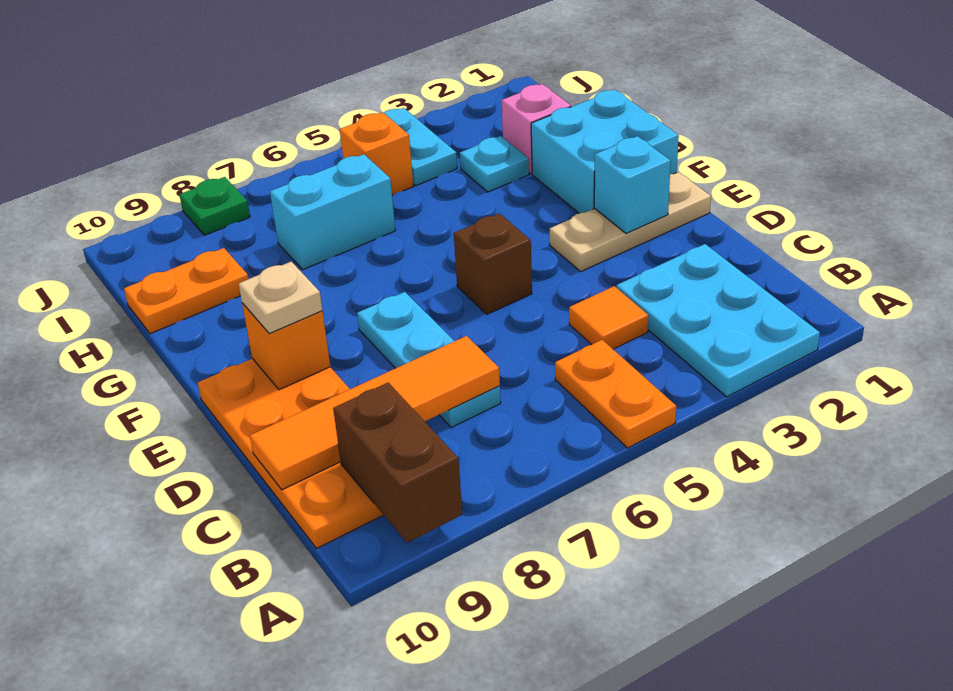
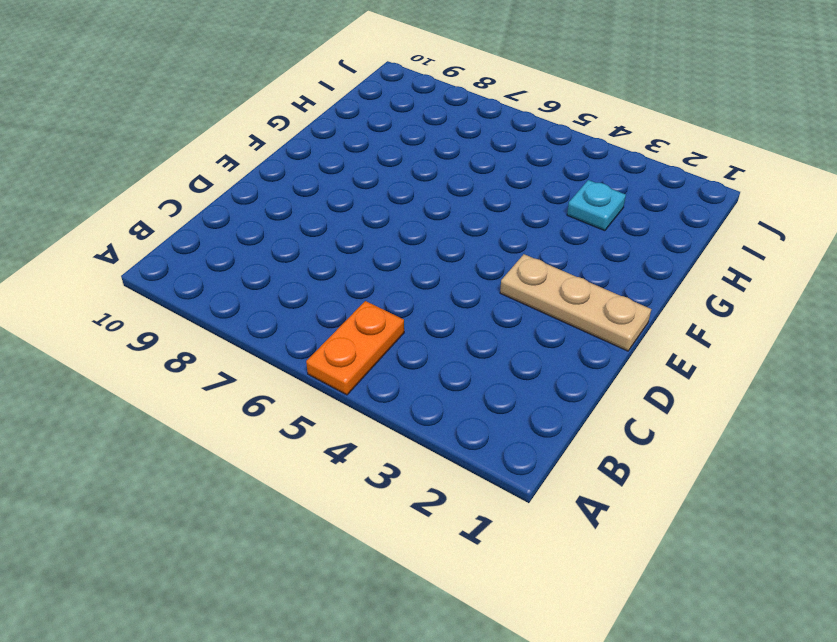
none -> cyan 2x3 plate [616,244,820,397]
none -> orange 2x4 plate [198,358,383,548]
none -> orange 1x1 tile [569,286,648,349]

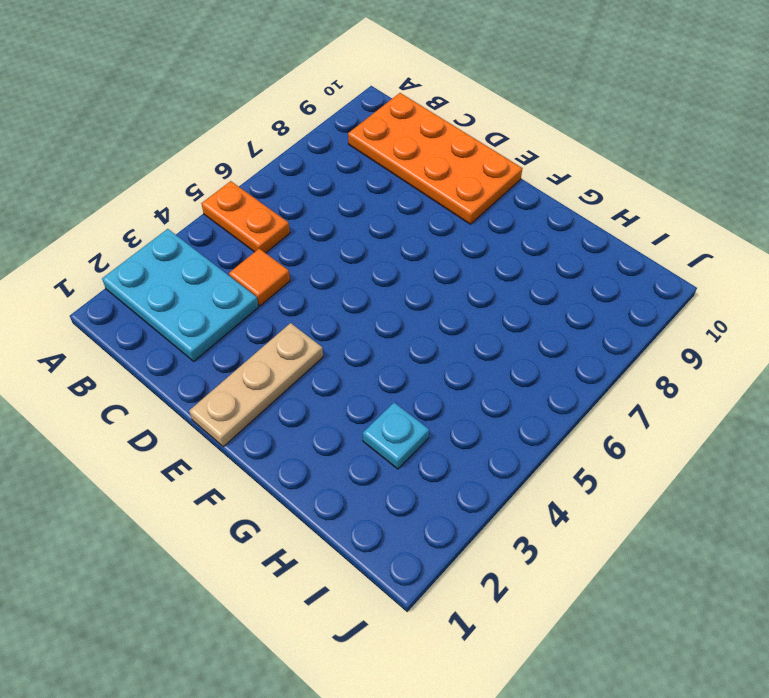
none -> cyan 1x3 plate [357,292,501,428]
none -> brown 1x1 brick [454,213,532,314]
none -> cyan 2x2 brick [531,89,679,213]

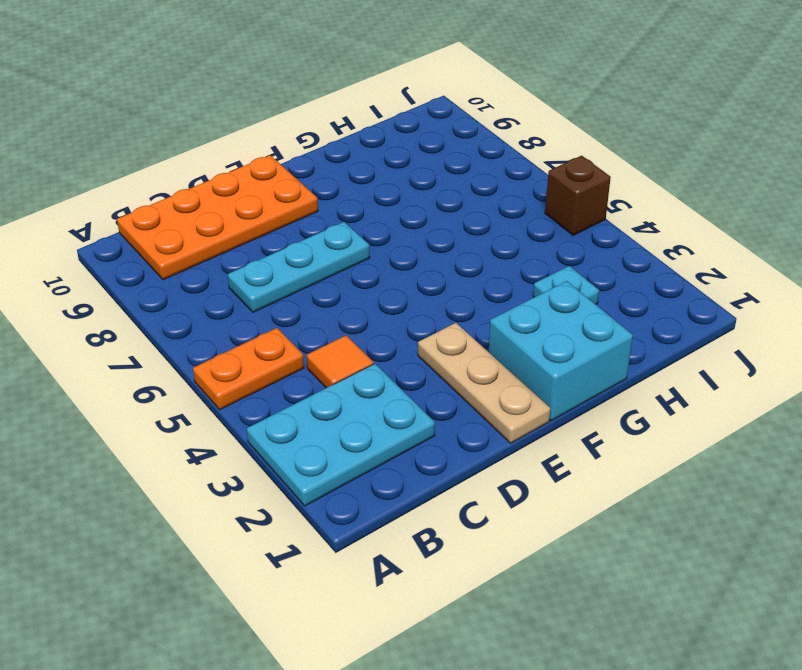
brown 1x1 brick [545,156,611,235] -> brown 1x1 brick moved to [454,213,532,314]
none -> pink 1x1 brick [502,84,571,174]
none -> cyan 1x2 brick [270,154,395,270]
none -> orange 1x2 plate [124,248,249,334]

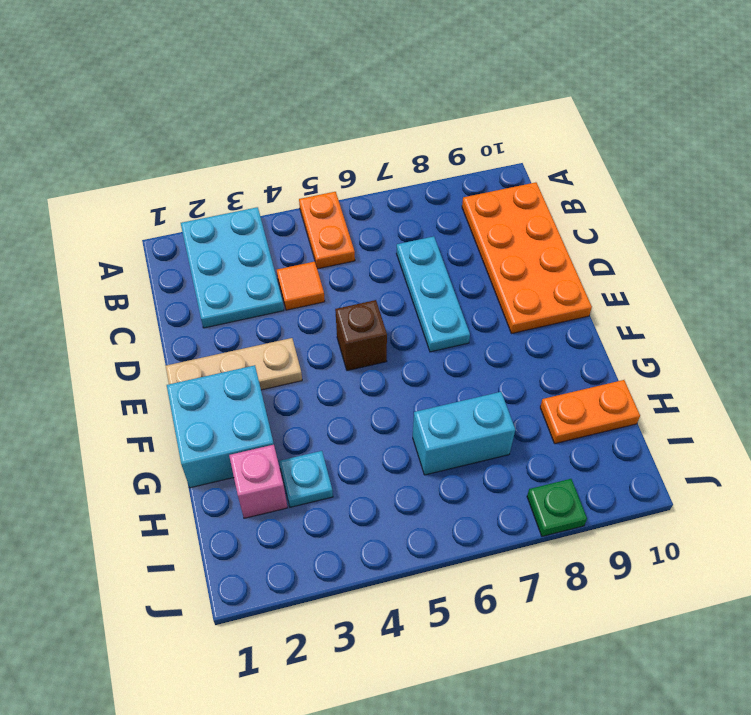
none -> cyan 1x2 plate [384,108,457,185]
none -> orange 1x1 brick [340,113,413,195]
none -> brown 1x2 brick [333,382,462,543]

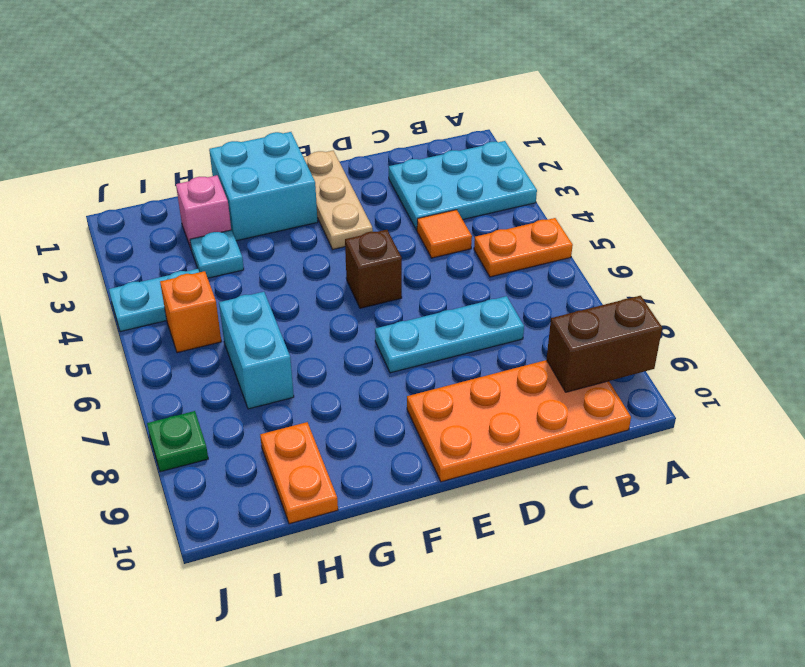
none -> orange 1x4 tile [250,336,500,490]
none -> cyan 1x1 brick [594,136,671,233]
none -> orange 1x1 brick [242,303,330,390]

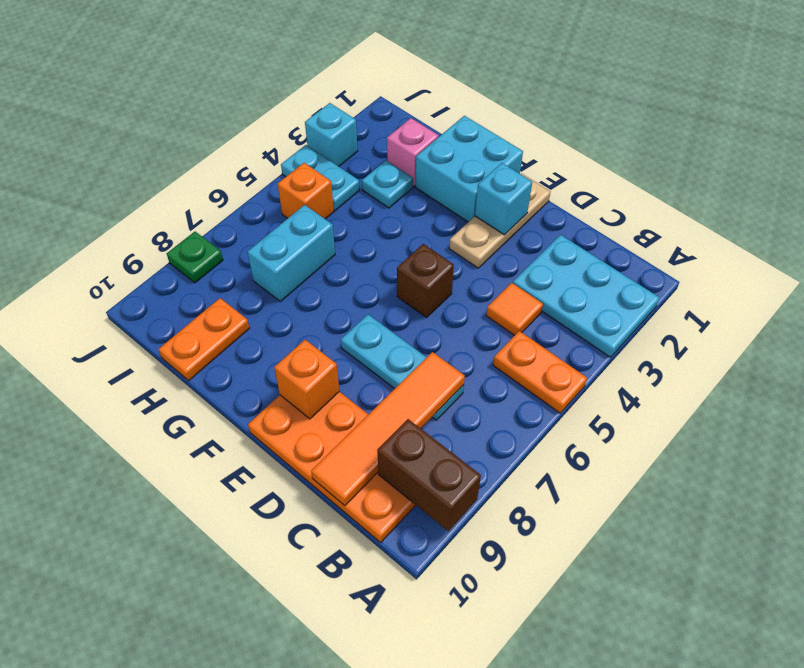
cyan 1x1 brick [305,103,358,166] -> none
none -> tan 1x1 plate [239,262,322,334]

